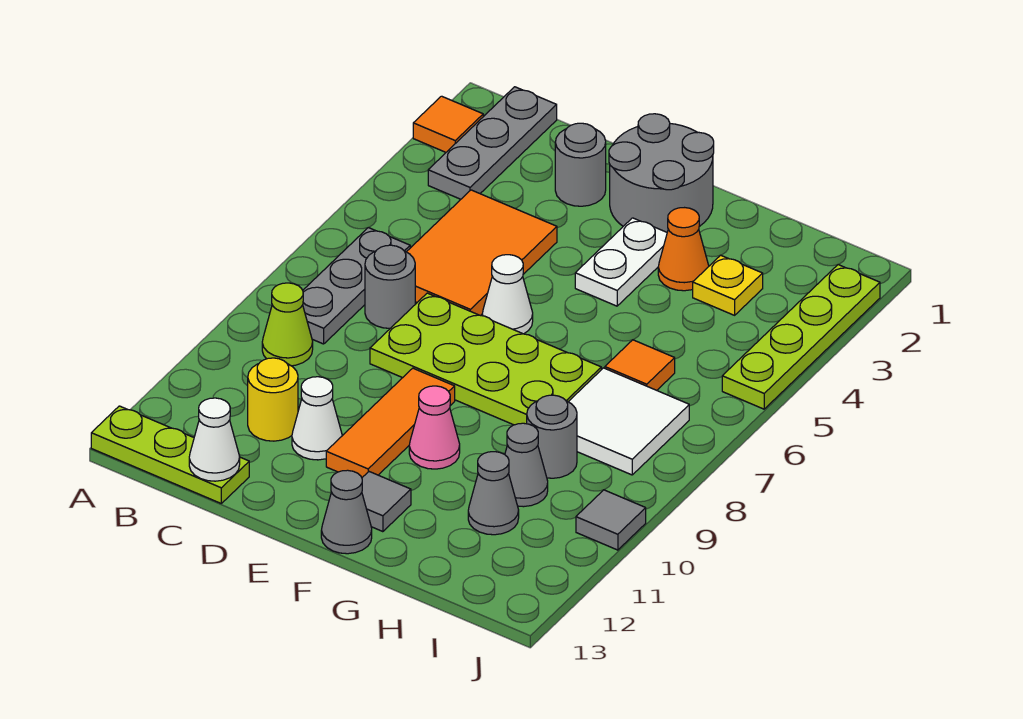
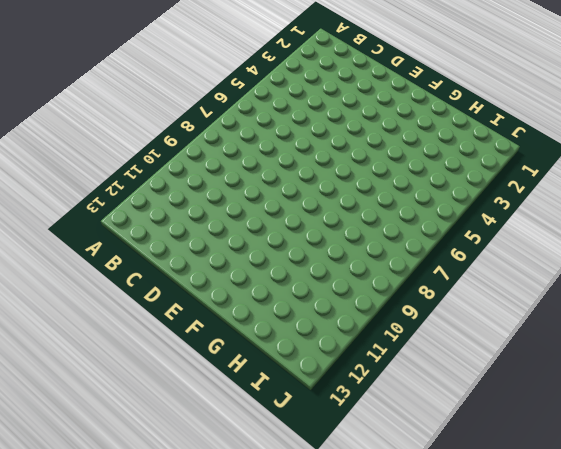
none -> orange 1x1 tile [413,96,483,152]
none -> lime 1x3 plate [91,406,249,503]
none -> grey 1x3 plate [428,87,557,199]

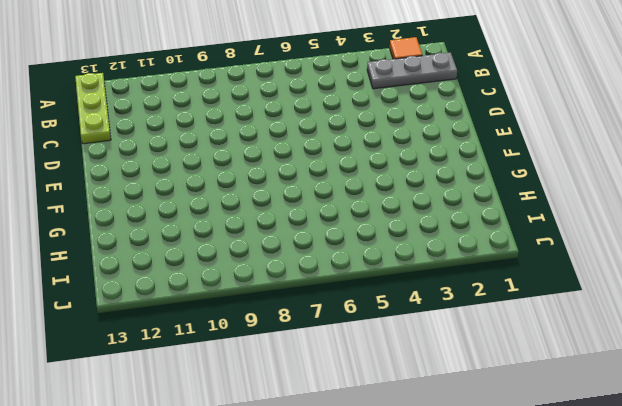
none -> grey 1x3 plate [303,228,410,344]
none -> lime 1x1 cone [262,283,313,366]
none -> orange 2x3 tile [407,190,557,316]

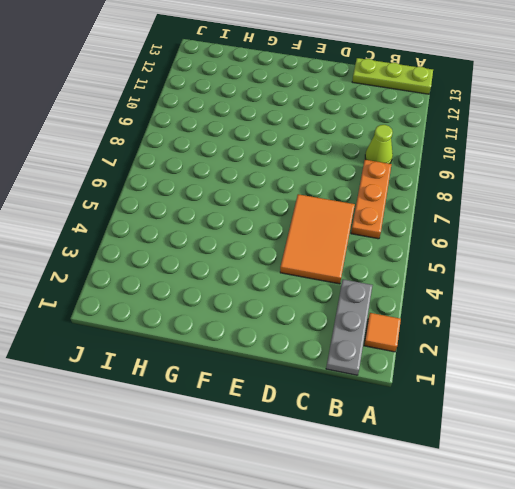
orange 1x3 plate [351,160,392,239] -> grey 1x3 plate [303,228,410,344]
none -> grey 1x1 round brick [365,245,415,328]
none -> yellow 1x1 round brick [248,358,298,441]
none -> grey 1x1 round brick [555,123,606,206]

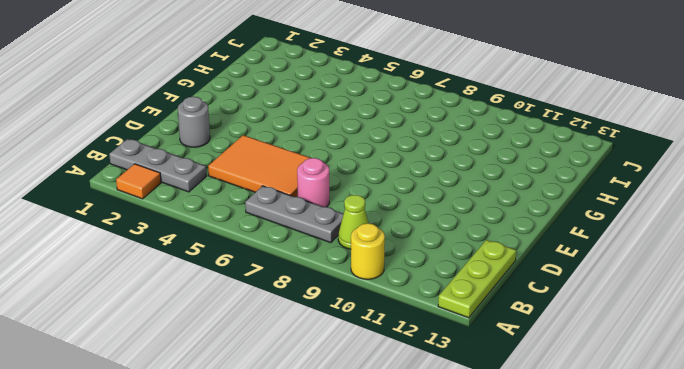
yellow 1x1 round brick [351,223,385,279] -> yellow 1x1 round brick moved to [248,358,298,441]
pink 1x1 round brick [297,158,329,207] -> grey 1x1 round brick [365,245,415,328]
none -> lime 2x4 plate [370,293,601,425]
none -> white 1x1 cone [292,377,342,460]
none -> grey 2x2 round brick [609,114,714,232]

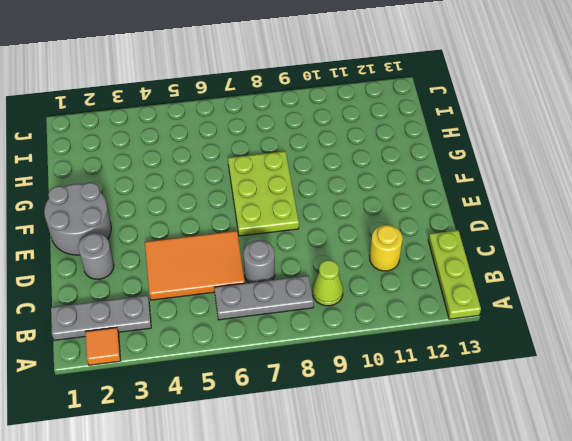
lime 2x3 plate [228,151,299,236] -> lime 2x4 plate [370,293,601,425]
none -> white 1x1 cone [292,377,342,460]
none -> white 1x1 cone [482,255,533,334]
none -> orange 1x3 tile [326,368,455,477]

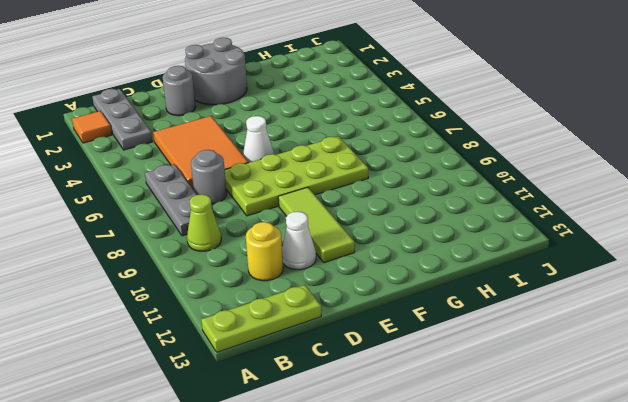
lime 1x3 tile [278,187,355,263] -> orange 1x3 tile [326,368,455,477]
none -> white 1x2 plate [575,218,667,306]
none -> pink 1x1 cone [409,386,460,469]
none -> grey 1x1 tile [362,472,411,532]

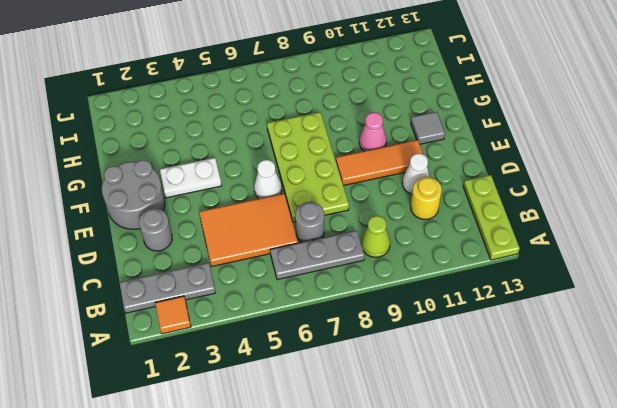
none -> grey 1x1 cone [321,470,372,554]
none -> orange 1x1 cone [658,208,709,291]
none -> yellow 1x1 plate [693,255,763,315]

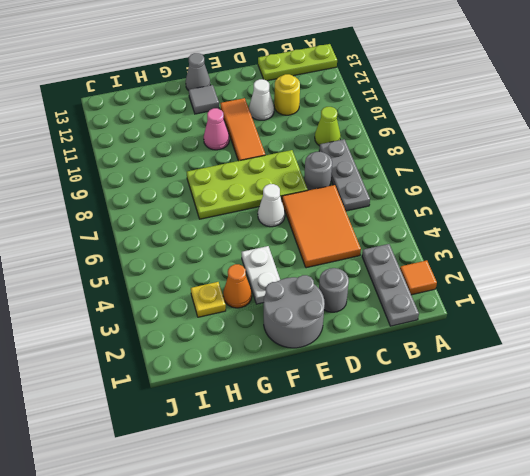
none -> orange 1x1 tile [605,340,675,390]
none -> white 2x2 tile [568,368,689,475]
none -> grey 1x1 round brick [527,395,577,478]

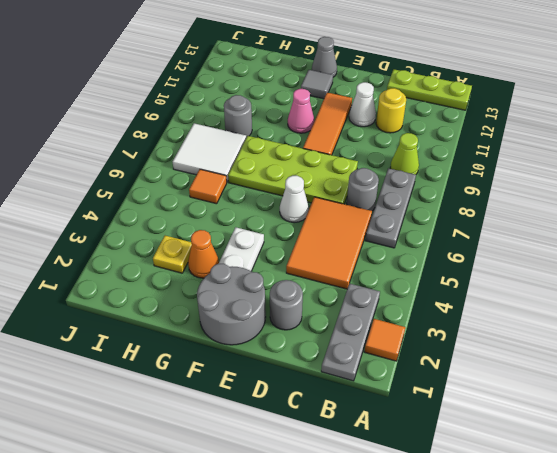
none -> grey 1x1 cone [505,423,548,507]
none -> grey 1x1 cone [468,452,519,535]
none -> lime 1x4 plate [722,265,880,409]

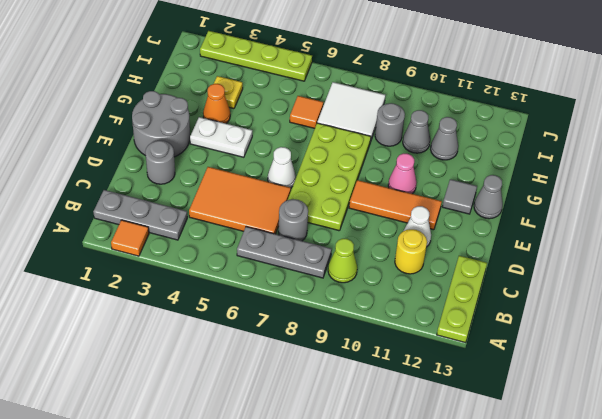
none -> grey 1x1 tile [576,490,646,550]
none -> white 1x1 cone [189,398,240,481]

